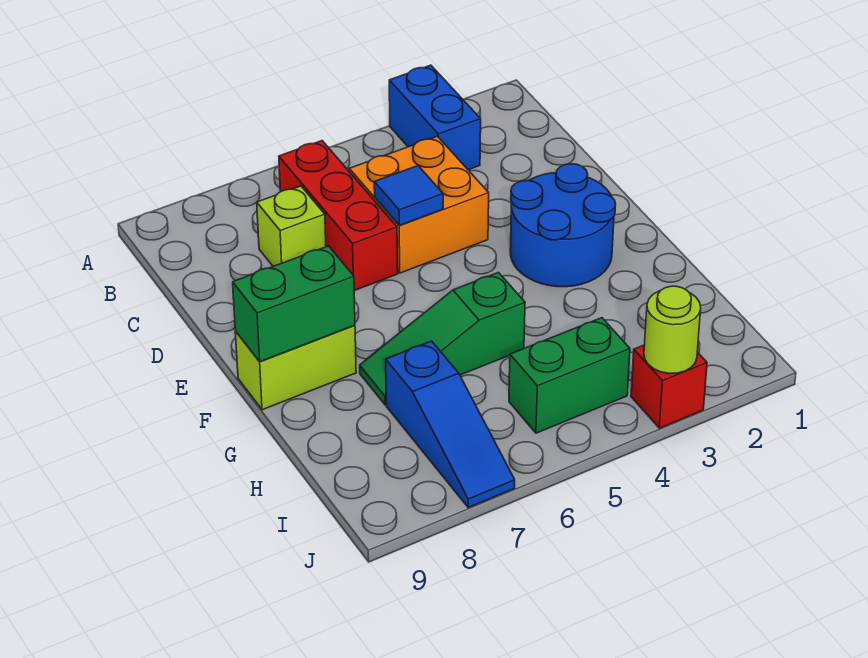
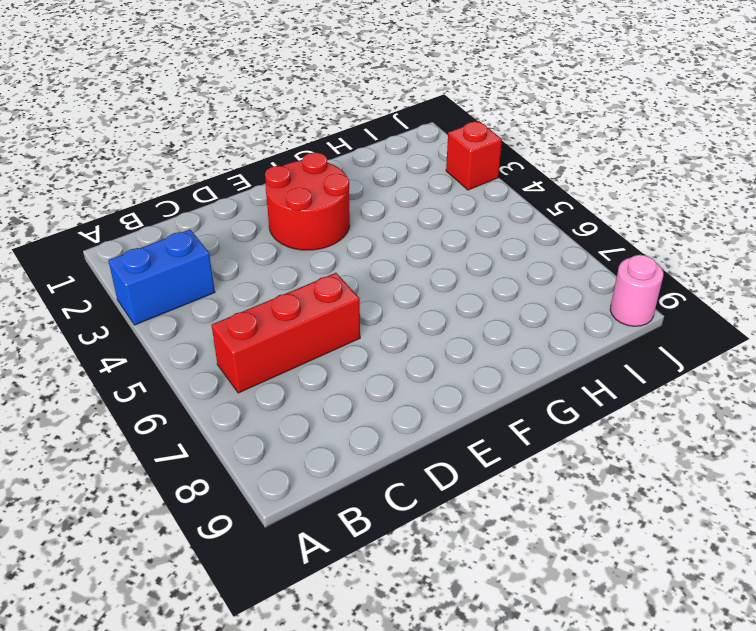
red 2x2 round brick [265,152,350,250] -> blue 2x2 round brick [510,164,616,287]
pink 1x1 round brick [610,255,663,326] -> none
none -> orange 2x2 brick [349,136,489,273]
none -> lime 1x1 brick [257,186,326,266]
none -> lime 1x2 brick [235,325,356,410]

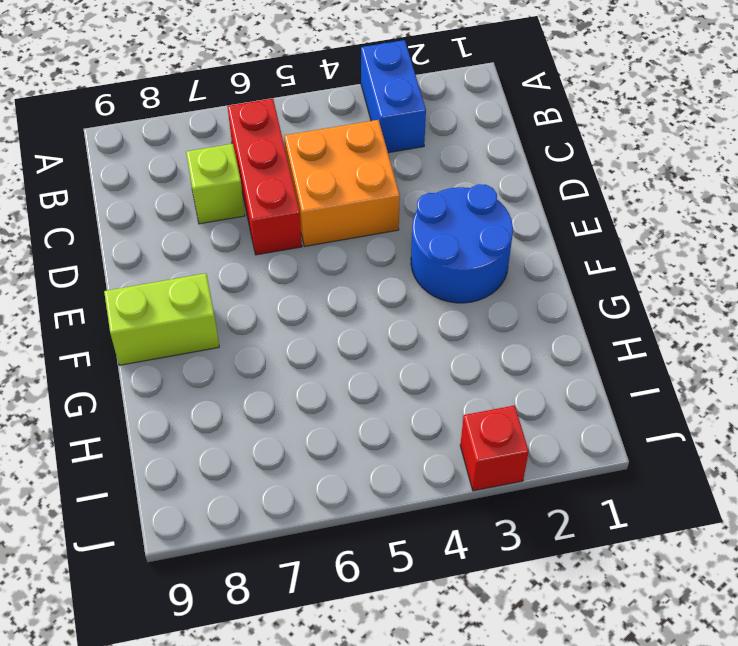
none -> green 1x3 slope [360,272,525,405]
none -> blue 1x3 slope [386,341,515,508]
none -> green 1x2 brick [509,318,630,433]

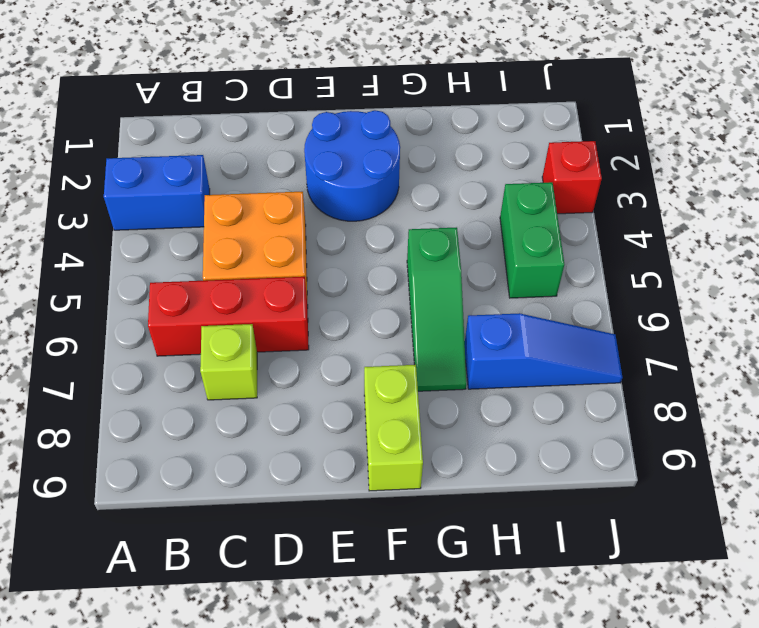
none -> blue 1x1 tile [374,166,443,225]
none -> green 1x2 brick [233,246,355,362]
none -> lime 1x1 round brick [644,286,701,374]

